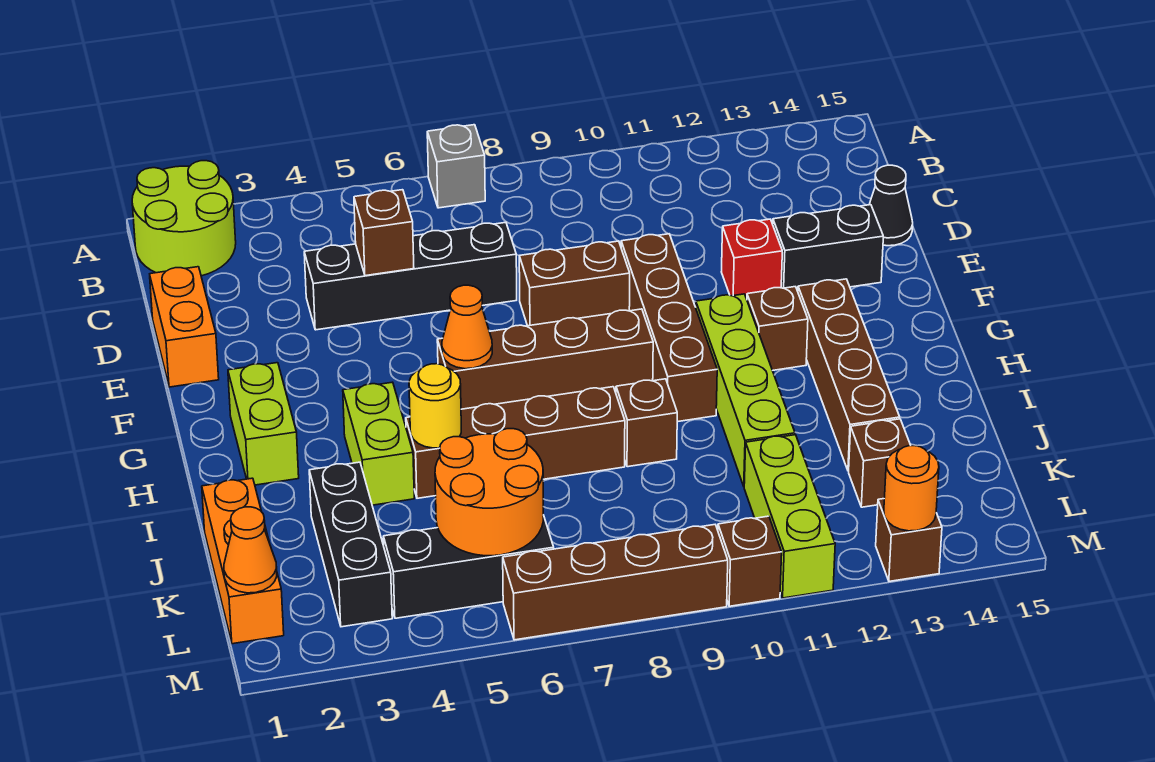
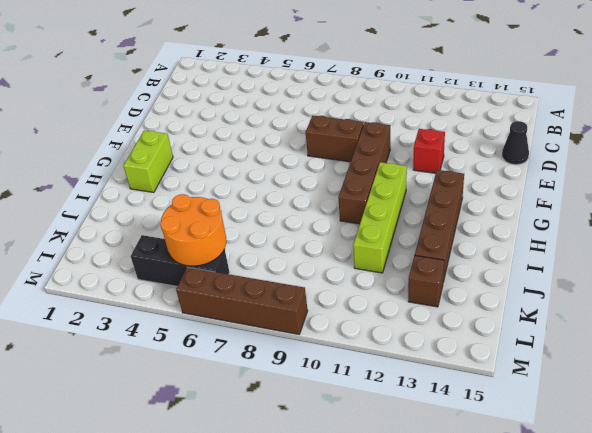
none -> lime 2x2 round brick [132,161,236,276]
none -> grey 1x1 brick [427,125,485,208]
none -> orange 1x2 brick [150,267,219,387]
none -> black 1x4 brick [304,222,517,330]

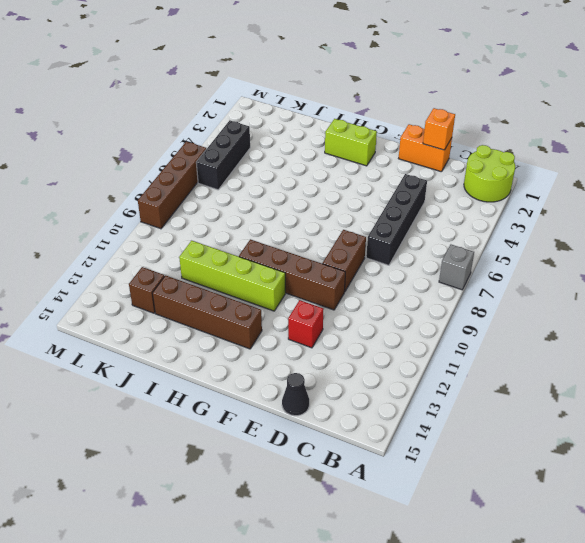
orange 1x1 brick [423,108,455,150] -> none
none -> black 1x2 brick [773,205,883,291]
none -> brown 1x4 brick [437,309,653,409]
none -> brown 1x1 brick [747,287,808,370]
none -> lime 1x2 brick [343,382,414,505]

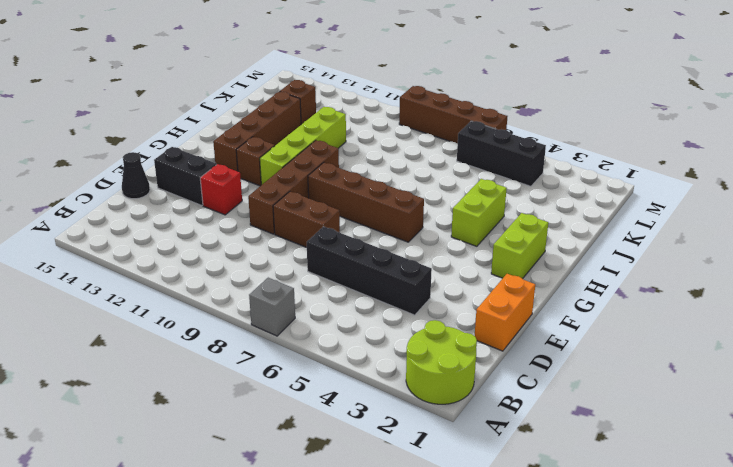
none -> brown 1x4 brick [406,387,625,498]
none -> brown 1x1 brick [616,379,677,467]
none -> orange 1x3 brick [202,478,284,644]
none -> black 1x3 brick [309,462,392,627]

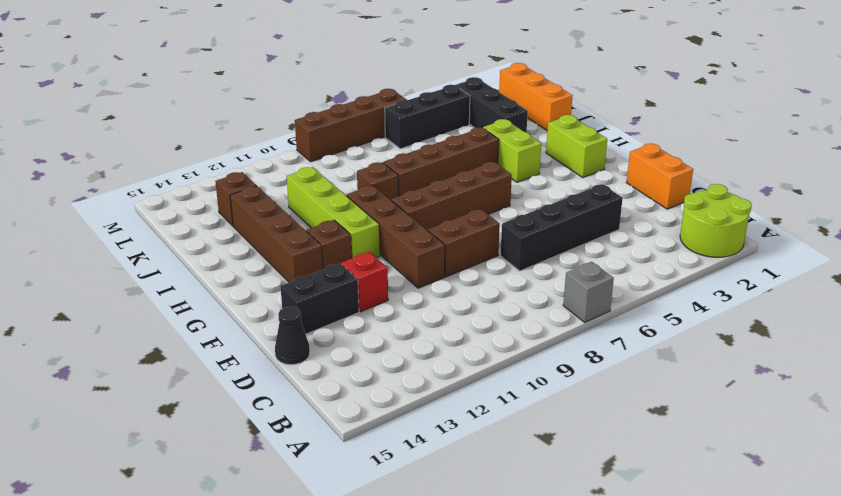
none -> lime 1x3 brick [744,435,835,598]
none -> brown 1x1 brick [718,516,782,606]
none -> brown 1x1 brick [876,499,942,581]
none -> brown 1x1 brick [354,190,414,276]

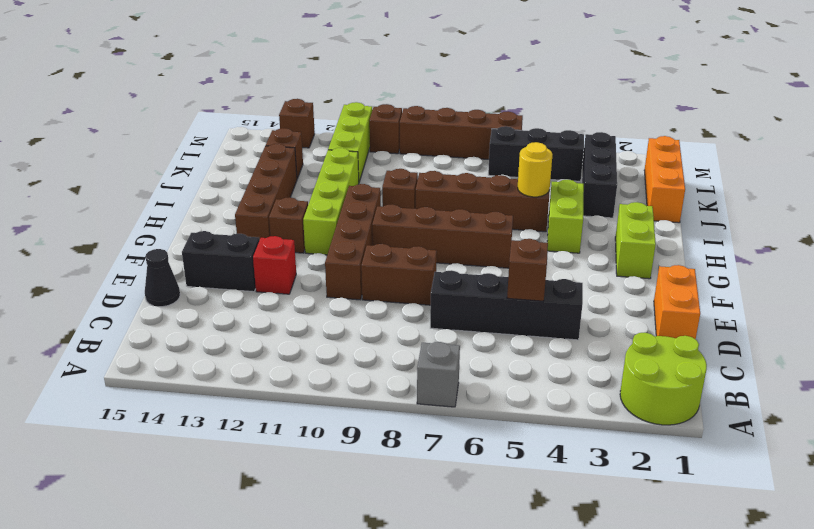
none -> orange 1x1 cone [442,285,492,369]
none -> orange 2x2 round brick [435,429,543,556]
none -> orange 1x1 cone [224,507,277,593]
none -> orange 1x1 round brick [884,446,939,531]

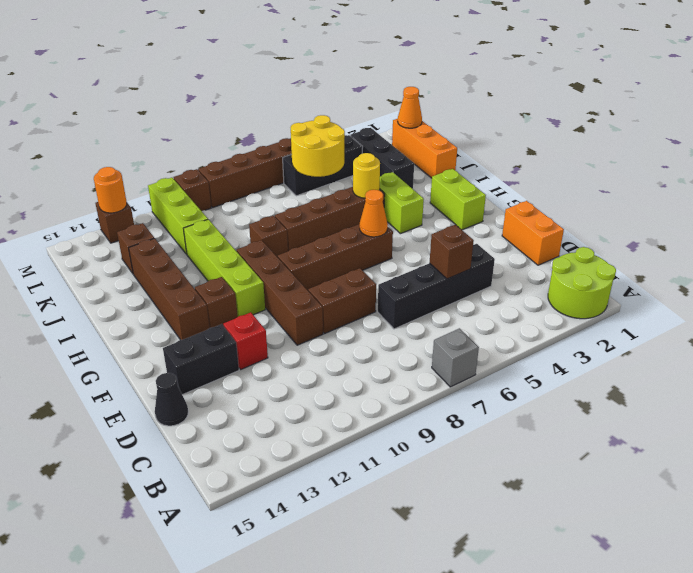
yellow 2x2 round brick [291,115,345,177] -> orange 2x2 round brick [435,429,543,556]

